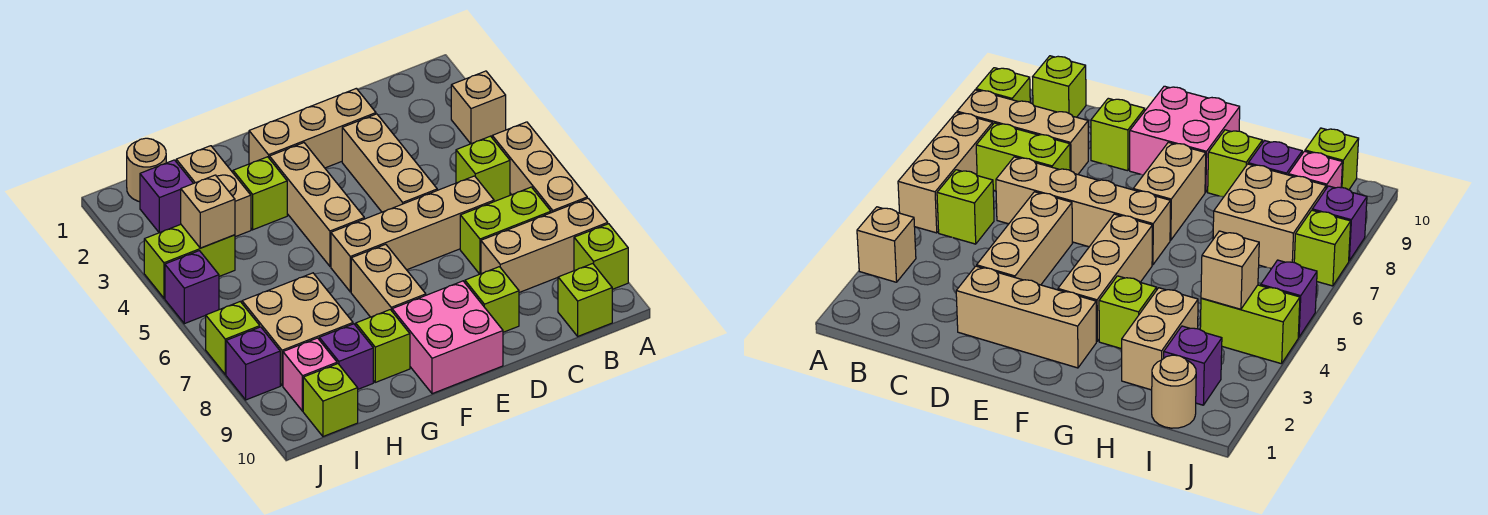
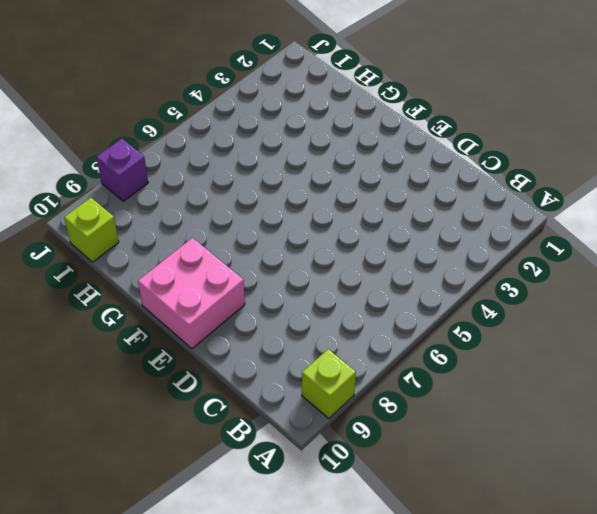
none -> tan 1x1 brick [451,71,506,144]
none -> tan 1x3 brick [492,122,587,213]
none -> tan 1x3 brick [481,198,608,293]

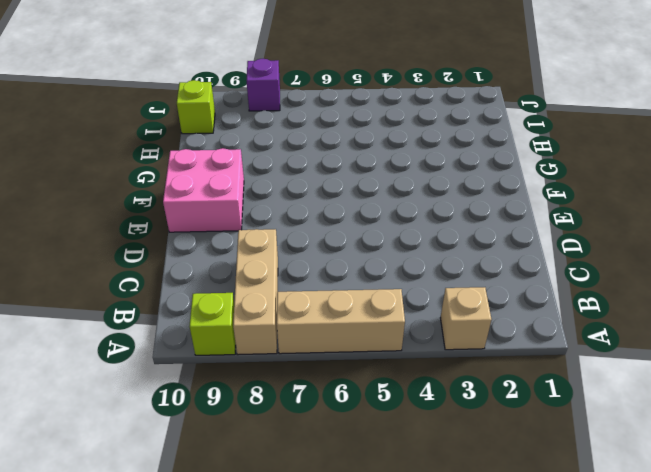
none -> lime 1x1 brick [456,136,510,202]
none -> lime 1x2 brick [460,187,551,274]
none -> lime 1x1 brick [558,263,612,336]

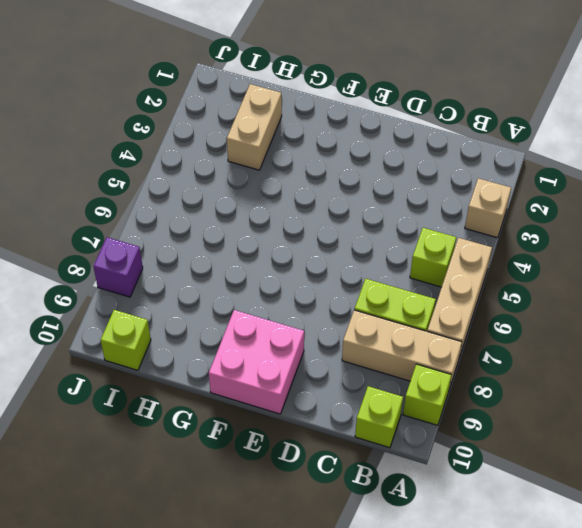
none -> tan 1x4 brick [331,176,494,292]
none -> tan 1x3 brick [249,88,376,168]
none -> tan 1x3 brick [342,114,437,212]

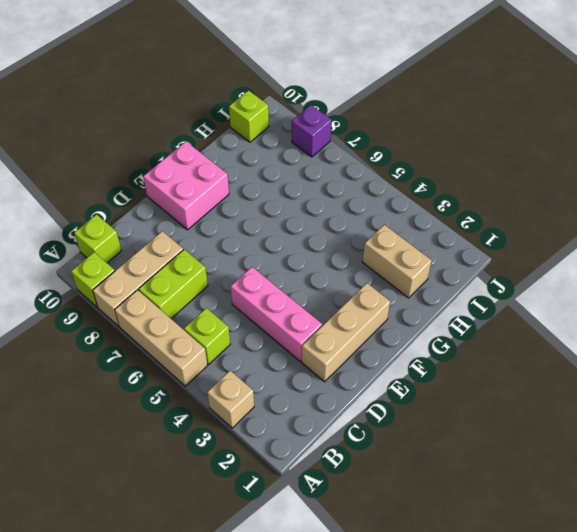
pink 1x3 brick [231,267,322,362] -> tan 1x3 brick [342,114,437,212]
none -> tan 1x4 brick [331,176,494,292]
none -> lime 1x1 brick [465,267,519,332]
none -> tan 1x3 brick [270,143,364,266]

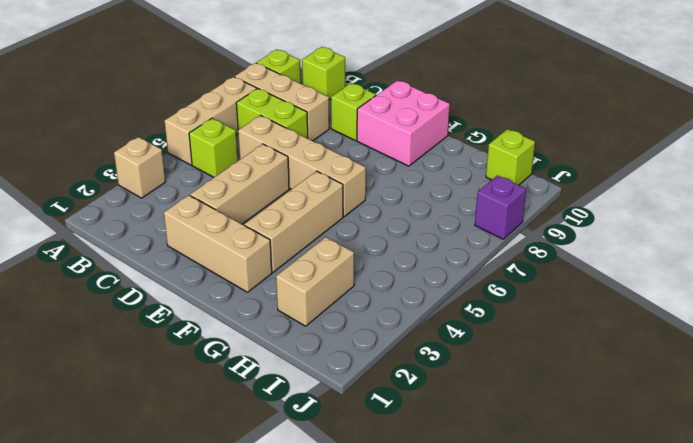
none -> tan 1x2 brick [351,244,426,317]
none -> lime 1x1 brick [233,157,287,230]
none -> lime 1x1 brick [356,310,410,382]

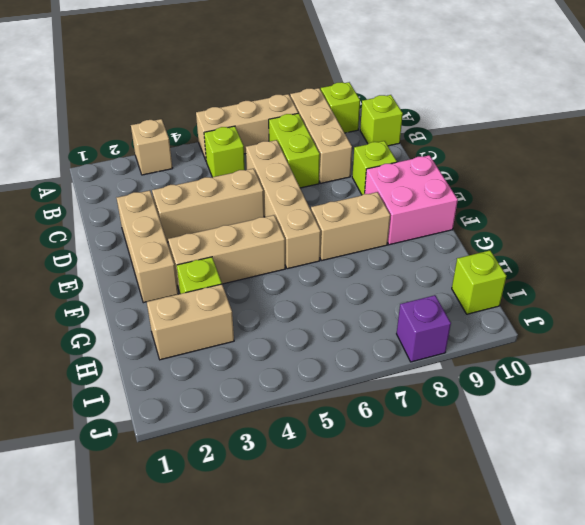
none -> lime 1x1 brick [356,310,410,382]
none -> tan 2x2 brick [242,273,353,386]
none -> purple 1x1 brick [319,324,373,389]

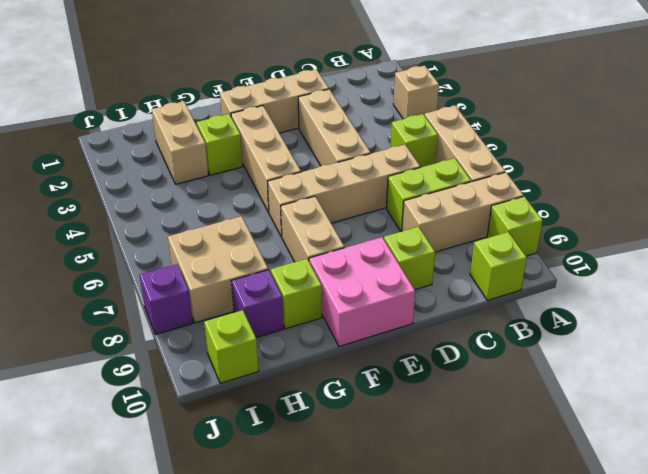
none -> tan 1x1 round brick [127,138,166,202]
none -> purple 1x1 brick [140,160,193,233]
none -> lime 1x2 brick [144,224,235,298]

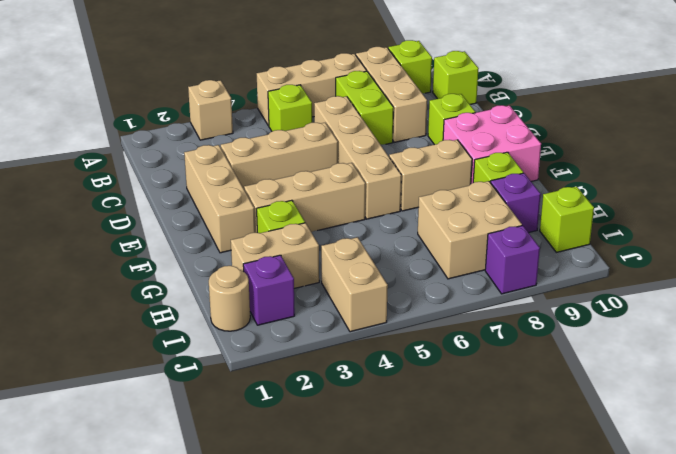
tan 1x2 brick [321,237,388,332] -> lime 1x2 brick [144,224,235,298]
none -> pink 1x1 brick [283,338,337,411]
none -> purple 1x1 brick [165,251,219,324]
none -> lime 1x1 brick [206,302,260,374]

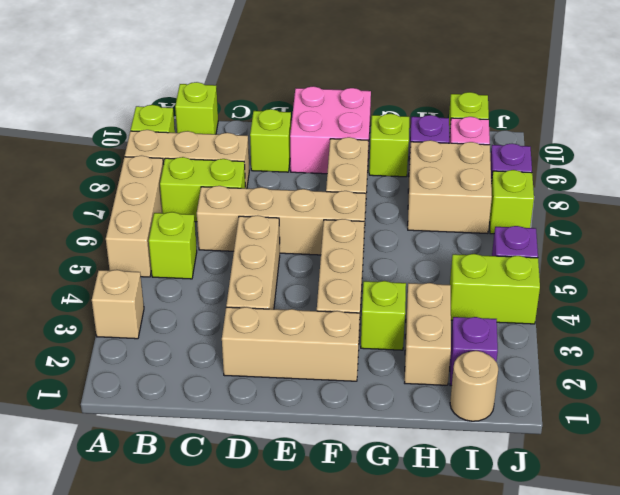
none -> tan 1x1 brick [181,175,235,248]

